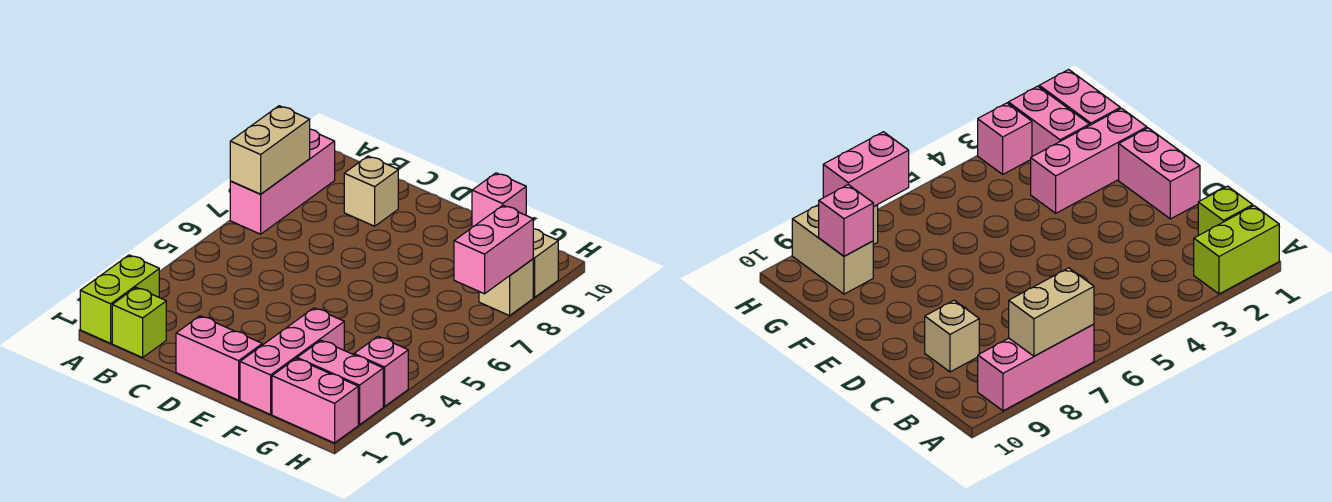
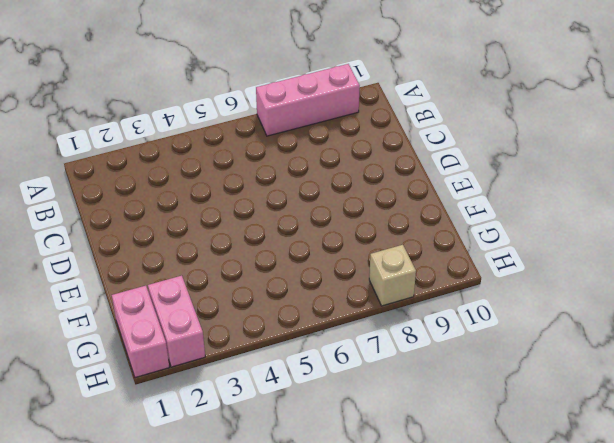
none -> lime 1x2 brick [80,255,159,343]
none -> lime 1x1 brick [112,287,166,358]
none -> tan 1x1 brick [344,156,398,226]

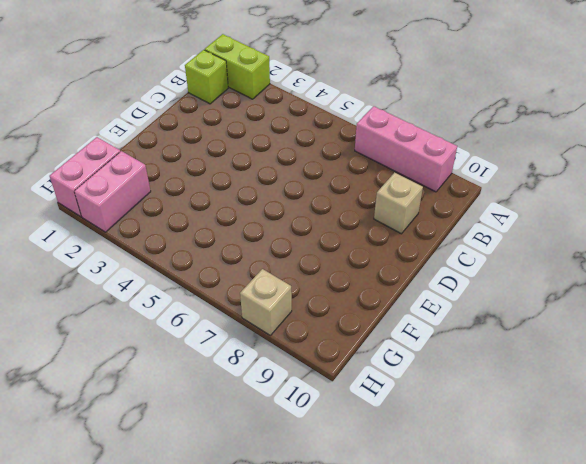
none -> pink 1x2 brick [176,316,262,400]
none -> pink 1x3 brick [240,308,344,415]
none -> tan 1x2 brick [533,229,559,297]

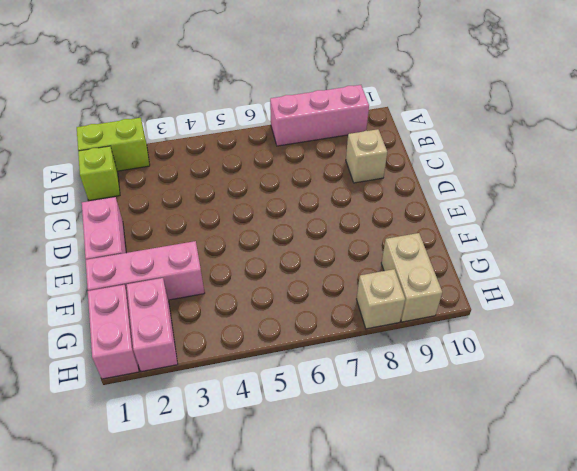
none -> pink 1x1 brick [354,336,408,407]
none -> tan 1x2 brick [230,106,310,194]
none -> pink 1x1 brick [472,173,526,227]

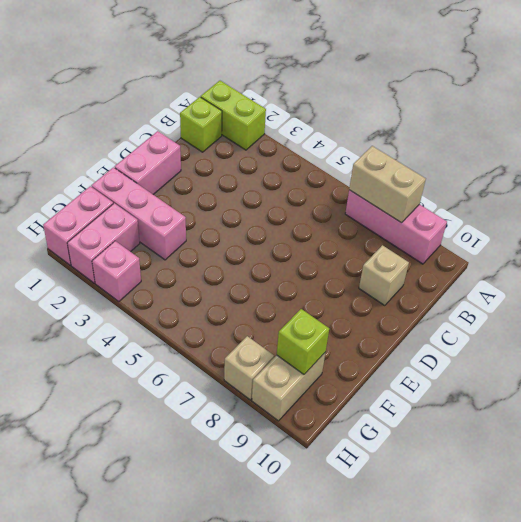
lime 1x1 brick [277,309,329,374] -> pink 1x1 brick [472,173,526,227]
none -> pink 1x2 brick [454,205,533,294]

